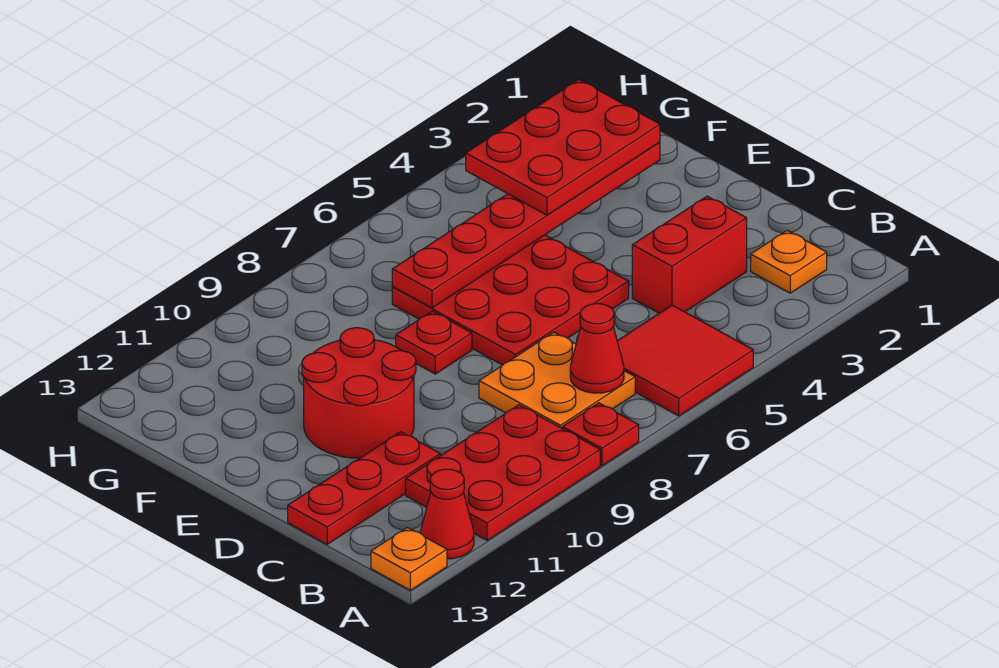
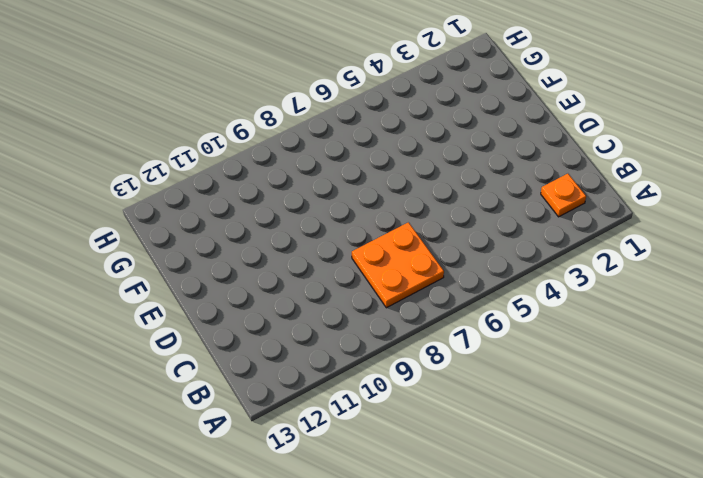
none -> red 2x2 tile [617,305,753,416]
none -> red 1x1 plate [562,403,639,466]
none -> red 2x3 plate [406,405,600,540]

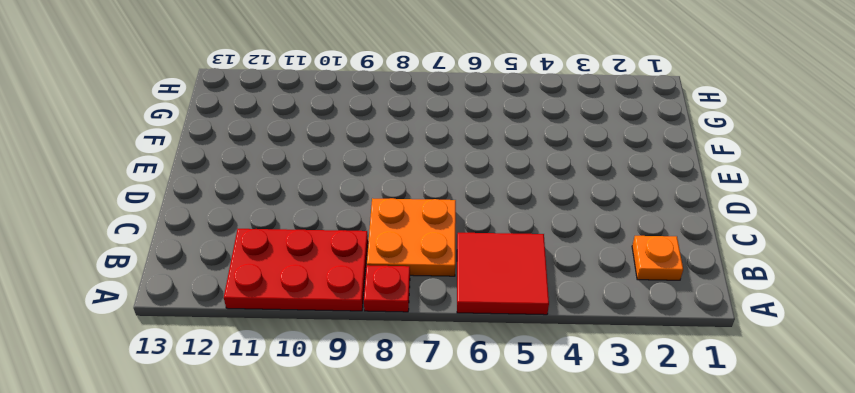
none -> red 1x1 cone [420,469,474,559]
none -> orange 1x1 plate [371,527,447,590]
none -> red 1x2 brick [632,196,747,313]

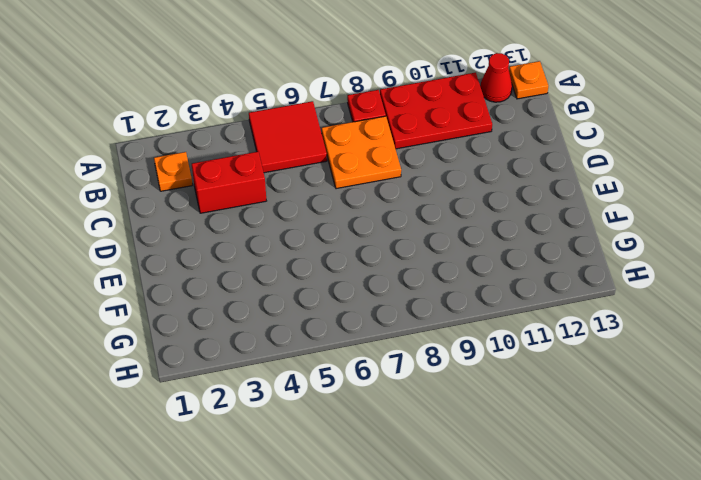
none -> red 1x3 plate [288,432,440,544]
none -> red 3x3 plate [392,235,629,365]
none -> red 2x2 round brick [302,328,416,458]

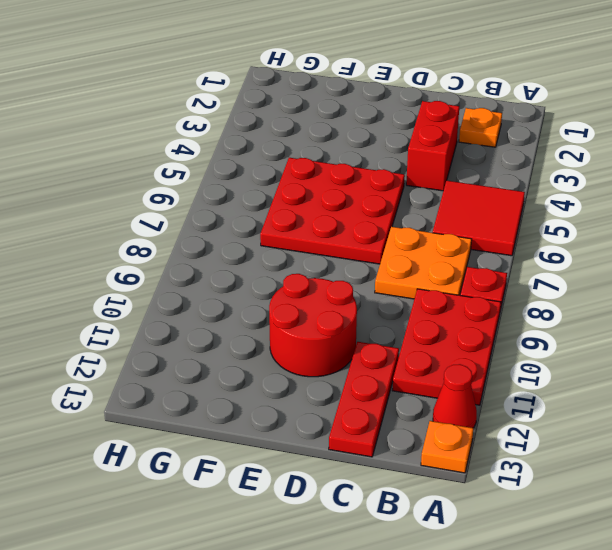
none -> red 1x1 plate [396,311,472,374]
none -> red 1x1 cone [570,304,624,393]
none -> red 1x6 plate [392,142,660,308]

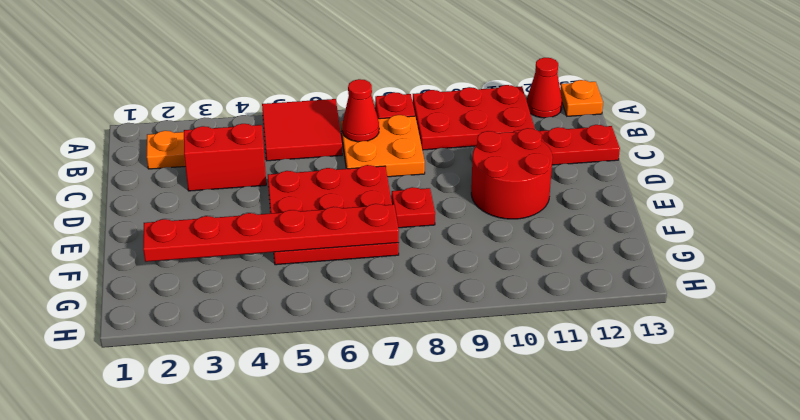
none -> red 2x3 plate [466,80,660,215]

